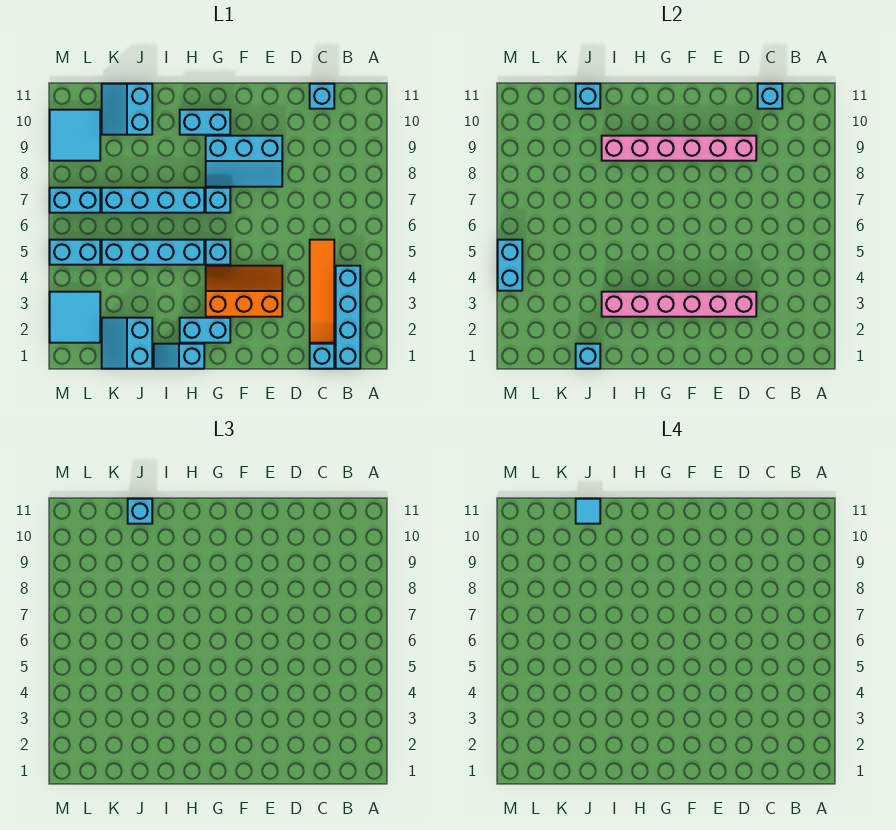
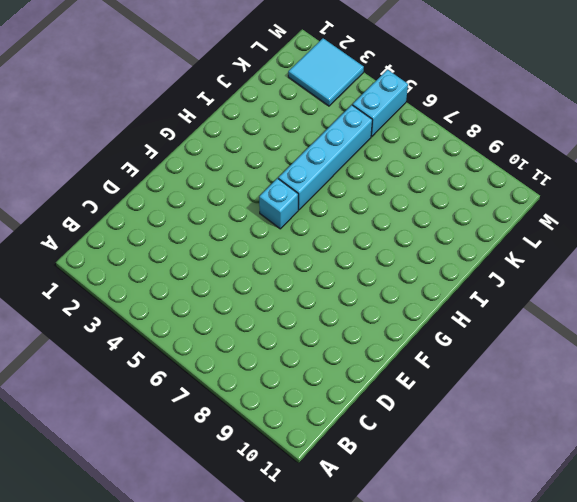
none -> cyan 1x4 brick [336,266,360,369]
none -> cyan 1x1 brick [310,344,334,369]
none -> orange 1x4 tile [310,240,334,343]

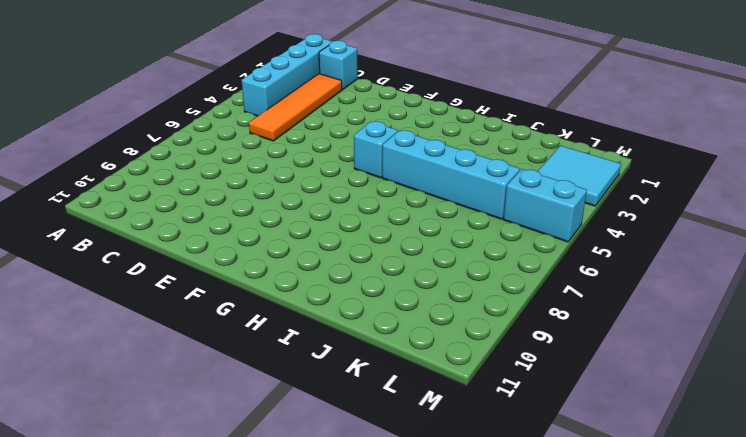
none -> cyan 1x1 brick [310,84,334,109]
none -> orange 2x3 slope [206,266,282,317]
none -> cyan 2x3 slope [206,136,282,187]

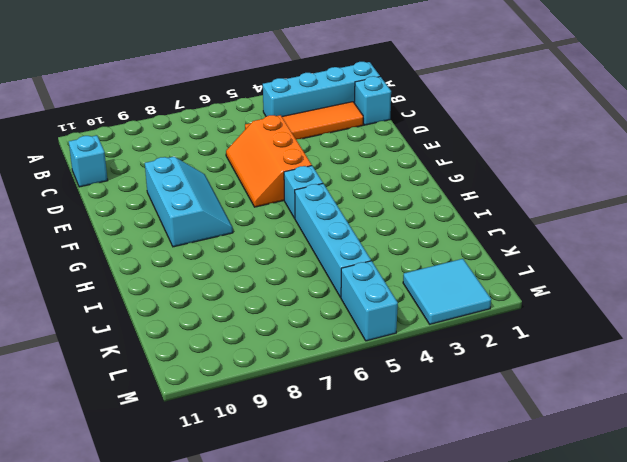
orange 2x3 slope [226,115,312,207] -> orange 2x3 slope moved to [206,266,282,317]
none -> cyan 1x2 brick [180,318,230,343]
none -> cyan 1x1 brick [206,188,230,213]
none -> cyan 1x2 brick [180,110,230,135]

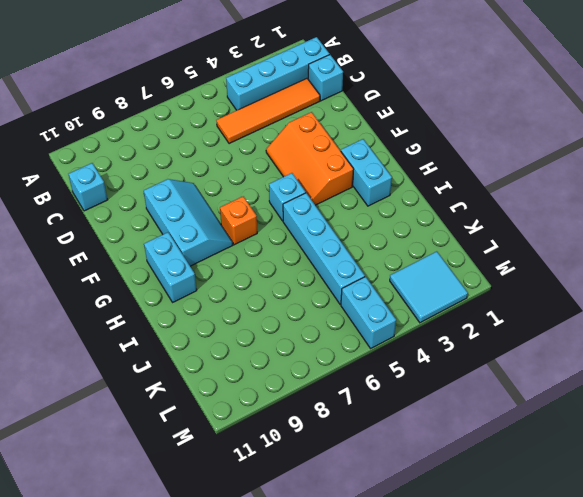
orange 1x1 brick [220,196,257,245] -> cyan 1x1 brick [206,188,230,213]
none -> cyan 1x2 slope [154,344,204,369]
none -> cyan 1x4 brick [102,188,204,213]
none -> cyan 2x2 slope [102,318,152,369]

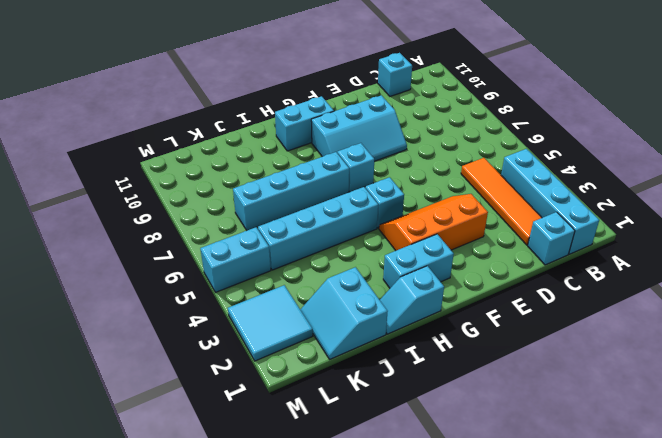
none -> cyan 2x2 slope [102,84,152,135]
none -> cyan 1x2 brick [50,188,100,213]
none -> cyan 2x2 tile [50,110,100,161]

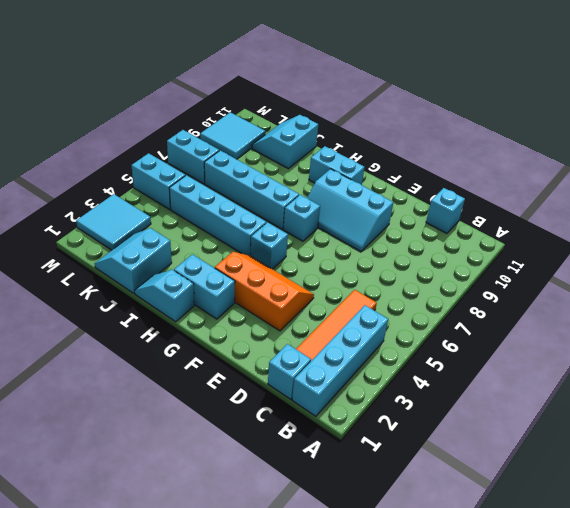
none -> cyan 1x1 brick [758,84,782,109]
none -> pink 1x6 brick [602,292,756,317]
none -> pink 1x6 brick [602,136,756,161]

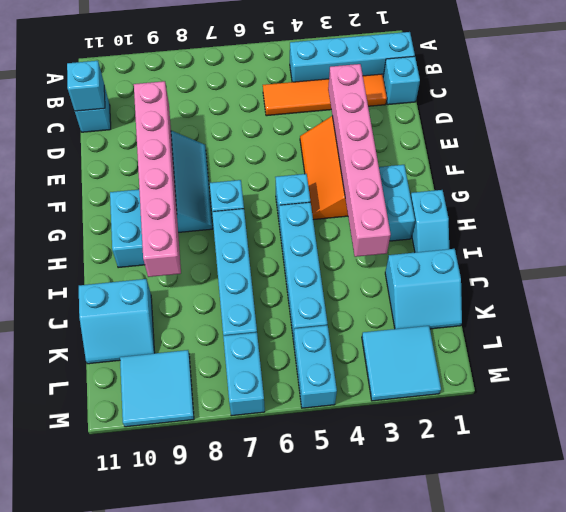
none -> cyan 1x1 brick [576,344,600,369]
none -> cyan 1x1 brick [576,84,600,109]
none -> cyan 1x2 brick [498,240,522,291]

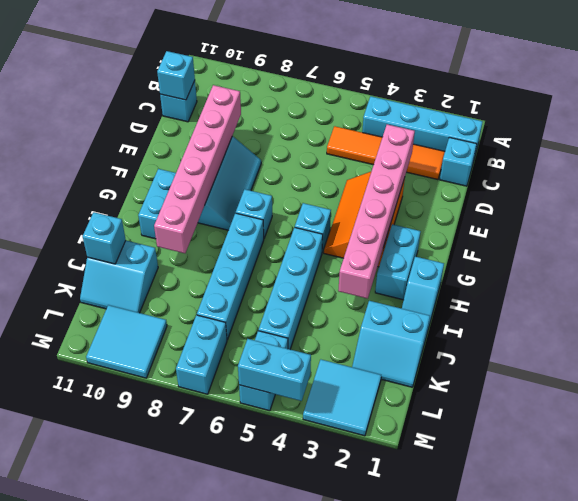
none -> cyan 1x1 brick [576,344,600,369]
none -> cyan 1x1 brick [128,499,152,524]
none -> cyan 1x1 tile [576,499,600,524]

